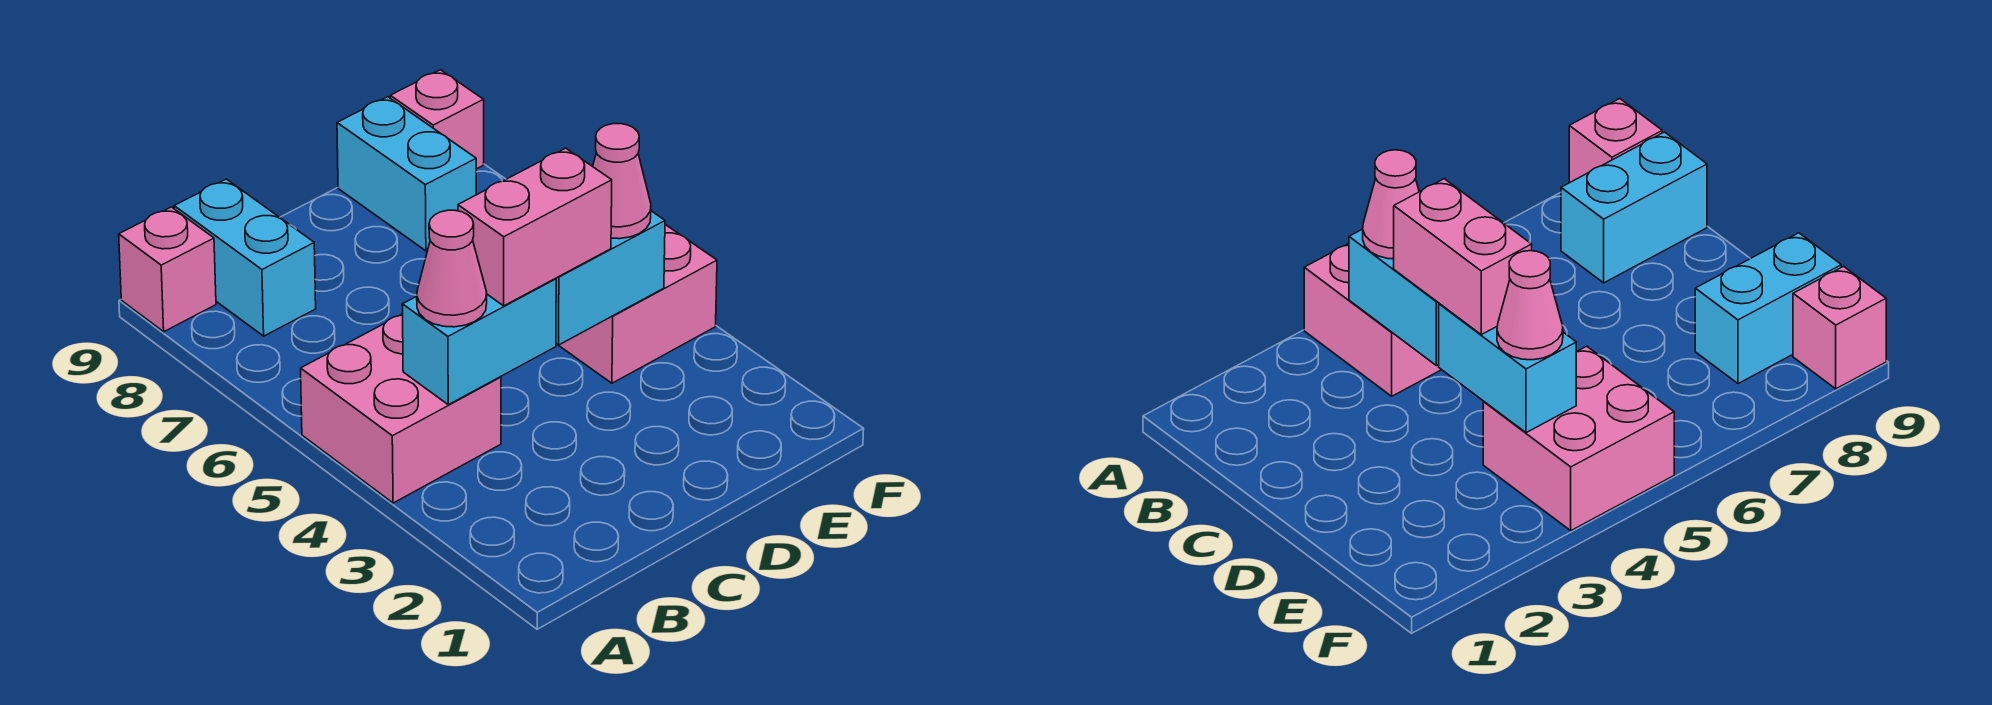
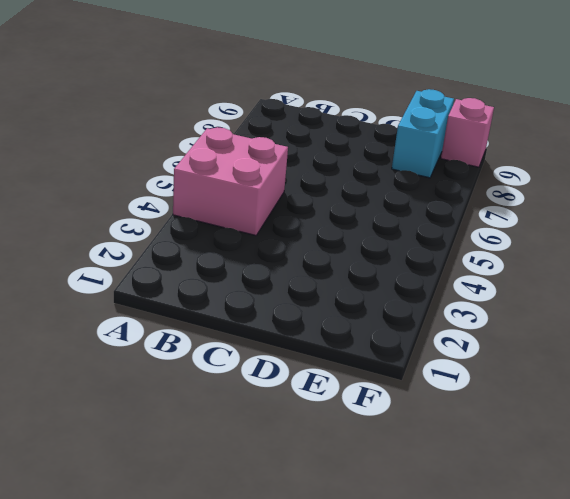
none -> pink 1x1 brick [119,207,216,332]
none -> cyan 1x2 brick [174,179,316,336]

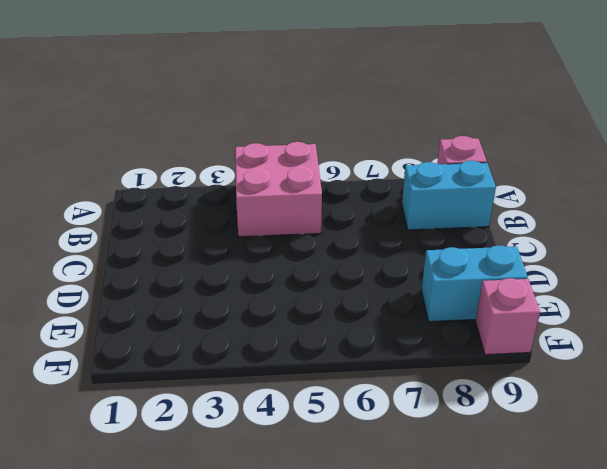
none -> pink 2x2 brick [559,225,717,383]
none -> cyan 1x2 brick [402,278,556,405]

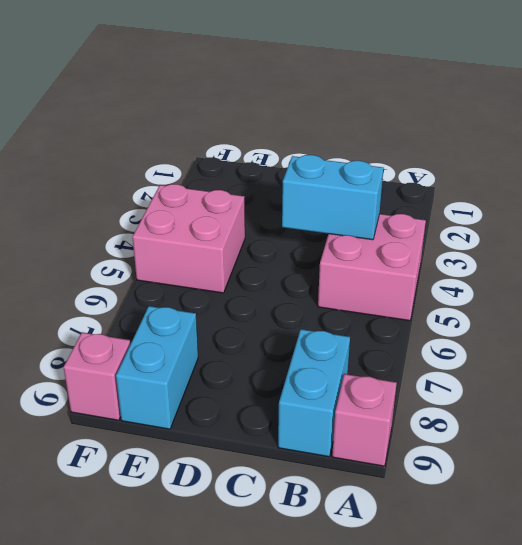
none -> cyan 1x2 brick [556,211,665,345]
none -> pink 1x1 cone [417,210,487,327]

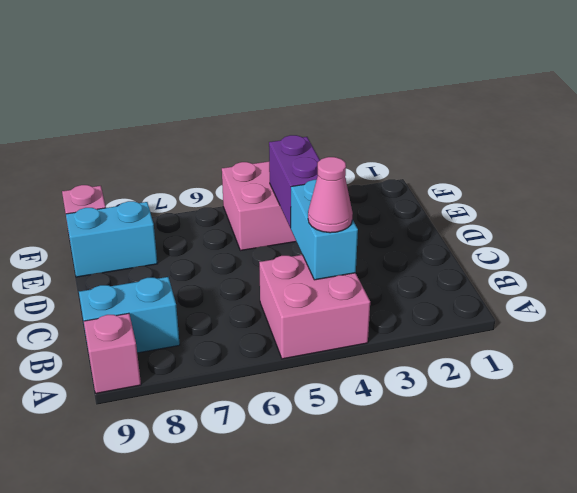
purple 1x2 brick [269,135,320,228] -> cyan 1x2 brick [556,211,665,345]
none -> pink 1x2 brick [458,148,612,306]
none -> pink 1x1 cone [593,124,651,239]

